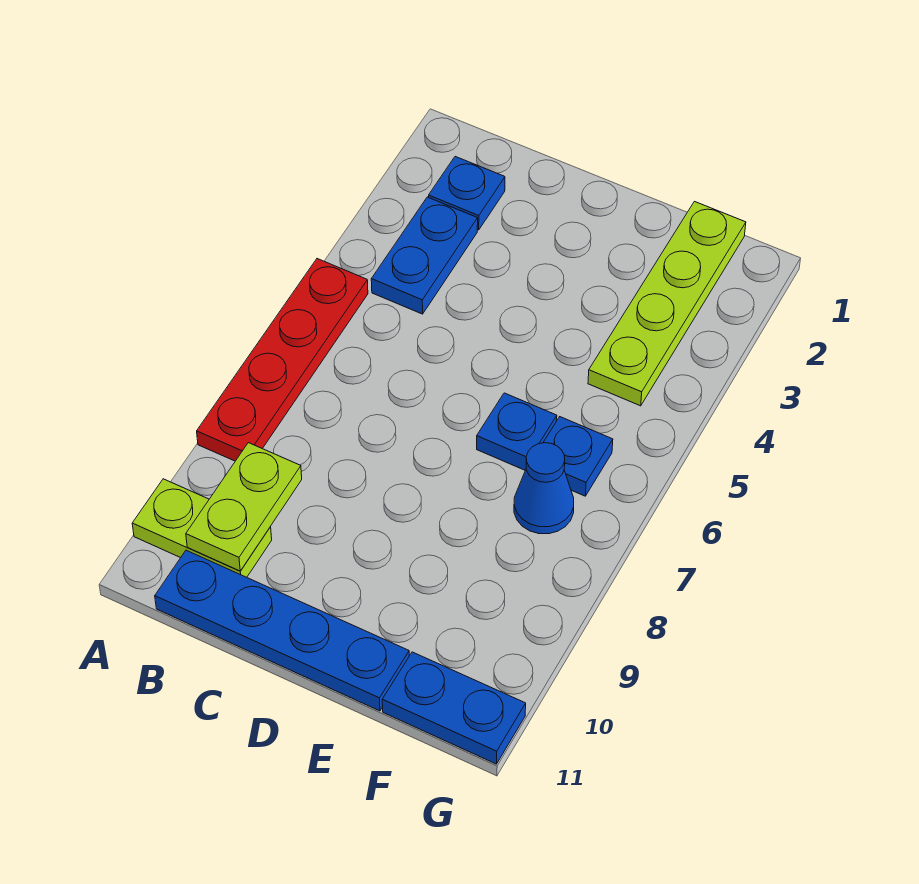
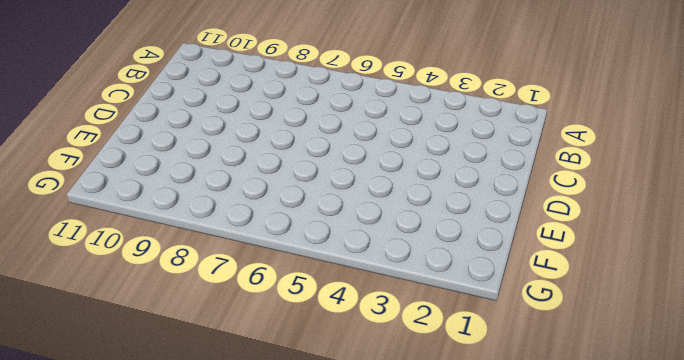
none -> red 1x4 plate [197,259,368,461]
none -> lime 1x2 plate [132,479,272,577]

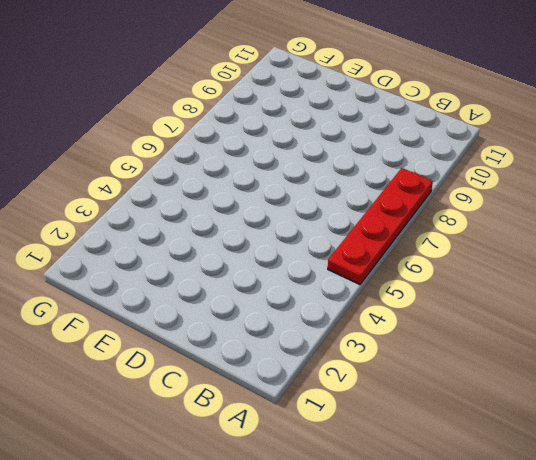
none -> lime 1x2 plate [132,479,272,577]
none -> blue 1x1 plate [429,157,505,230]

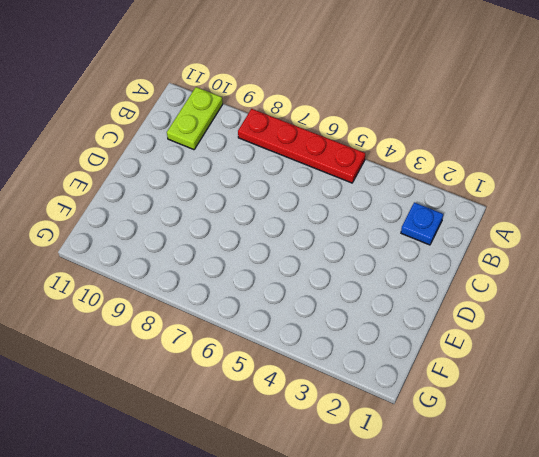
none -> blue 1x2 plate [371,197,478,314]
none -> blue 1x4 plate [155,550,409,711]

